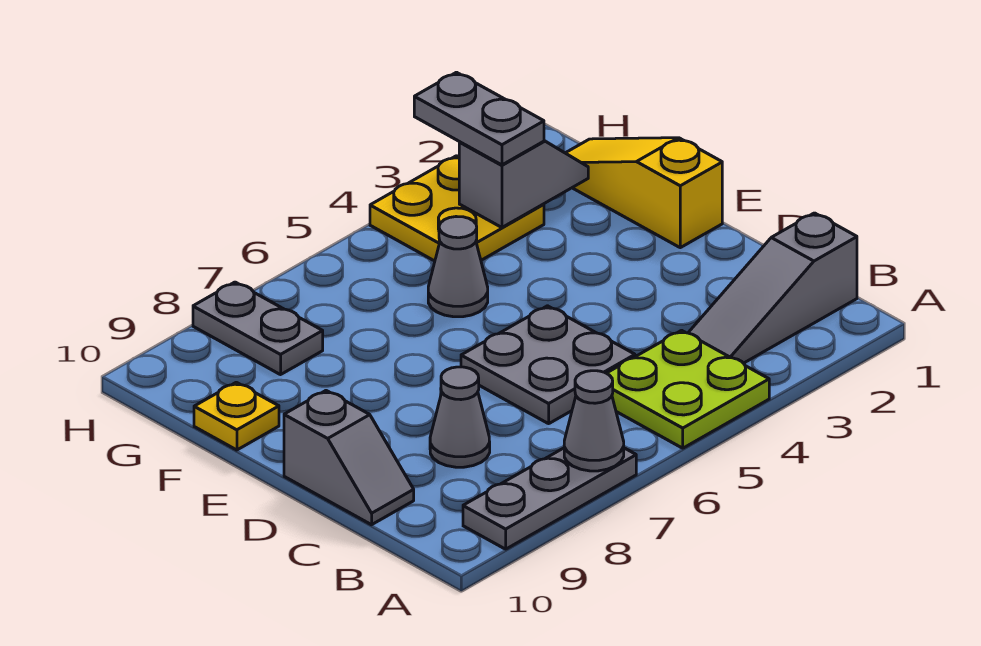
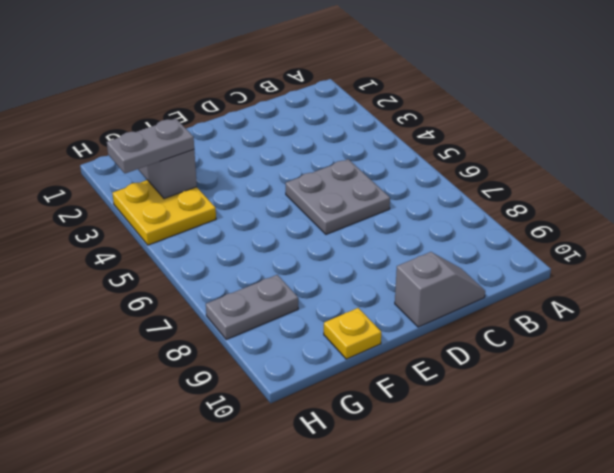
none -> lime 2x2 plate [607,330,769,448]
none -> grey 1x3 plate [463,448,636,549]
none -> grey 1x3 slope [688,213,857,363]

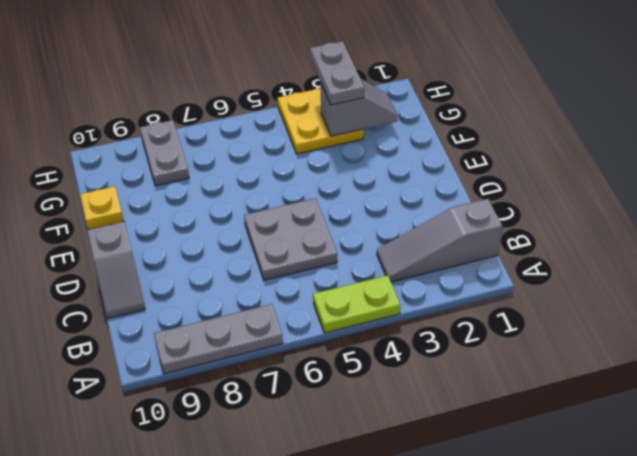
lime 1x2 plate [313,275,400,333] -> lime 2x2 plate [607,330,769,448]
none -> grey 1x1 cone [430,367,490,467]
none -> yellow 1x3 slope [566,138,722,248]
none -> grey 1x1 cone [428,217,488,317]

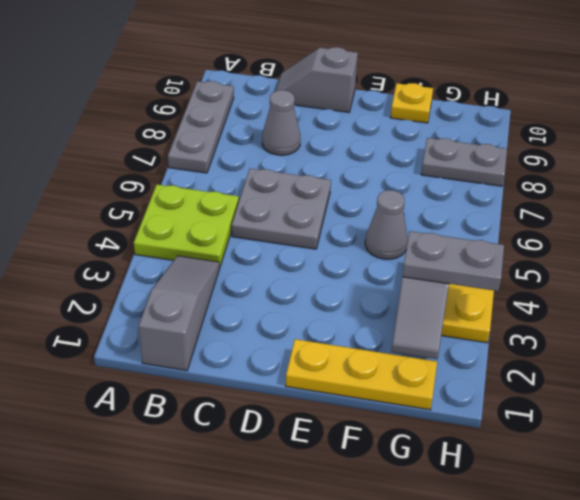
yellow 1x3 plate [286,339,437,410] -> yellow 1x3 slope [566,138,722,248]
none -> grey 1x1 cone [564,371,624,471]

